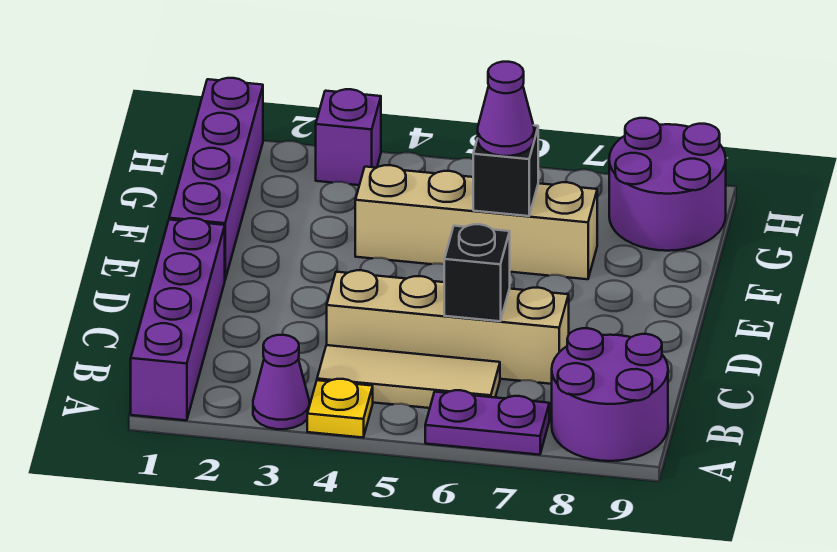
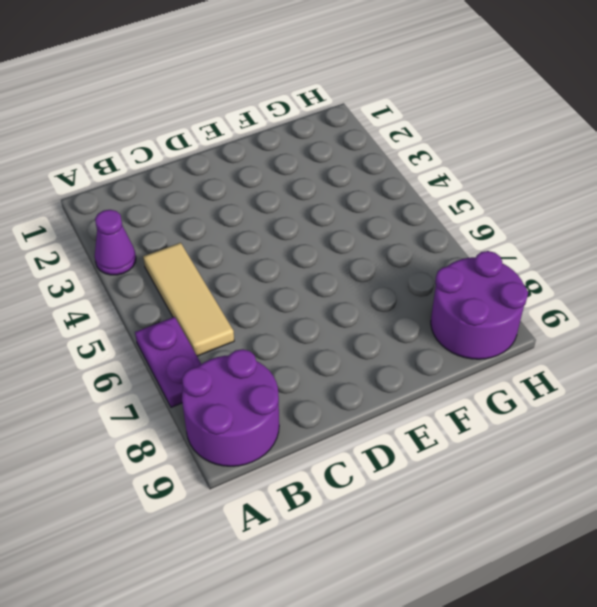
none -> purple 1x4 brick [131,218,225,420]
none -> yellow 1x1 plate [307,379,373,438]
none -> tan 1x4 brick [327,270,569,384]

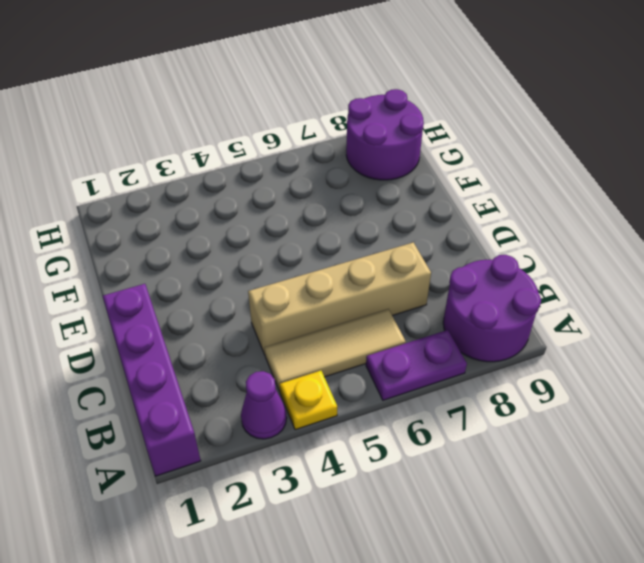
none -> purple 1x4 brick [169,78,263,279]
none -> tan 1x4 brick [355,165,597,279]
none -> purple 1x1 brick [316,89,381,185]

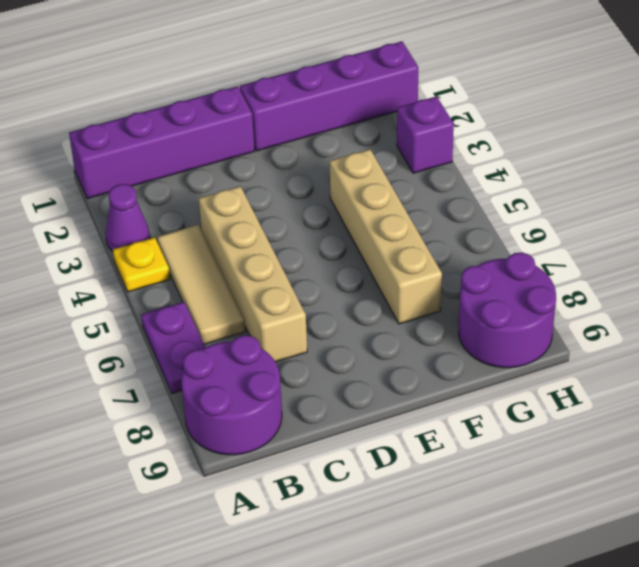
none -> black 1x1 brick [444,224,510,321]
none -> black 1x1 brick [473,125,538,216]
none -> purple 1x1 cone [478,62,534,156]

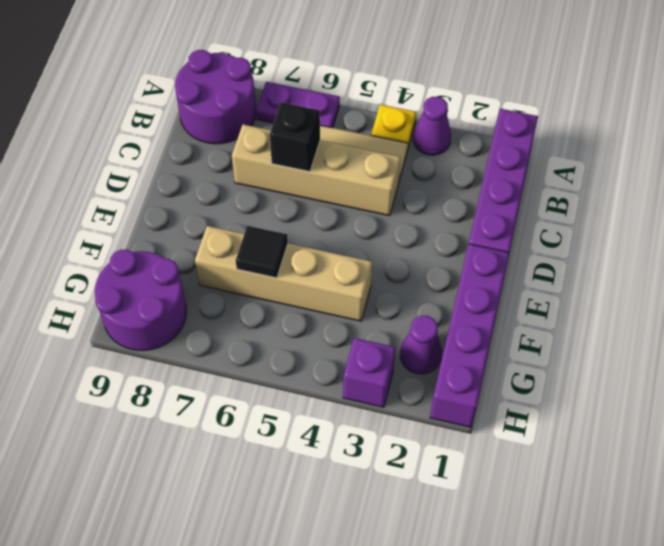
black 1x1 tile [236,226,288,278] -> black 1x1 brick [473,125,538,216]
purple 1x1 cone [400,316,442,374] -> purple 1x1 cone moved to [478,62,534,156]

